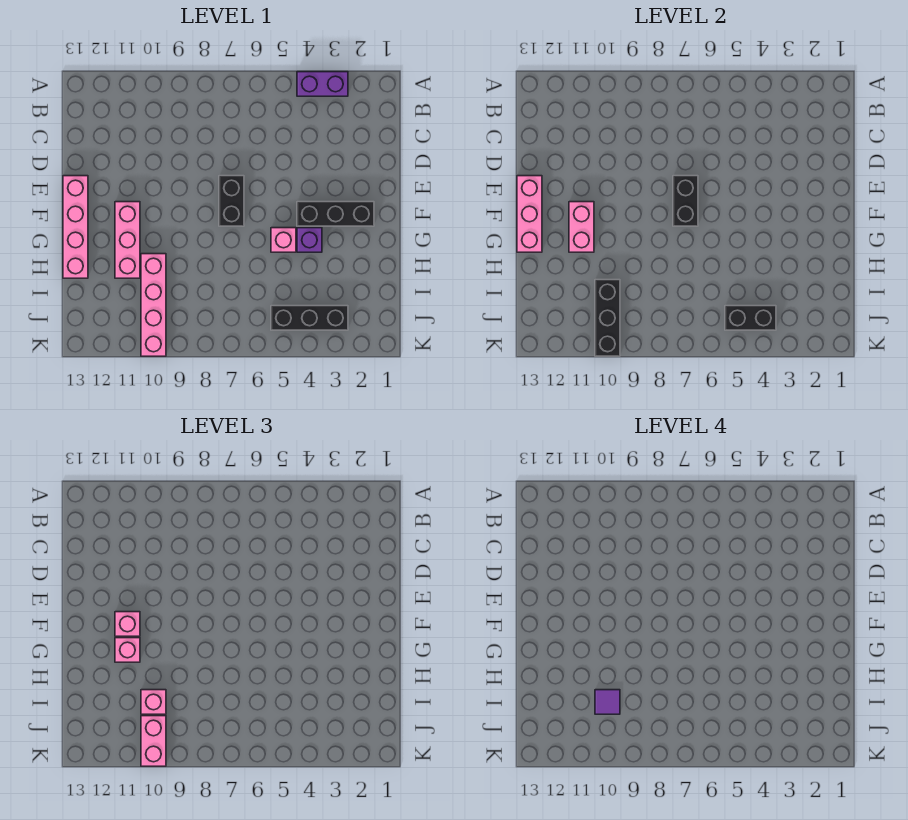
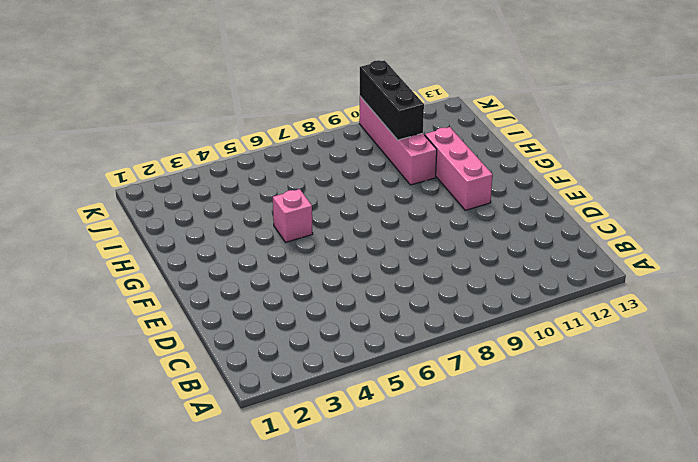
none -> purple 1x2 brick [297,72,348,96]
none -> black 1x2 brick [219,176,244,226]
none -> pink 1x4 brick [63,176,88,278]

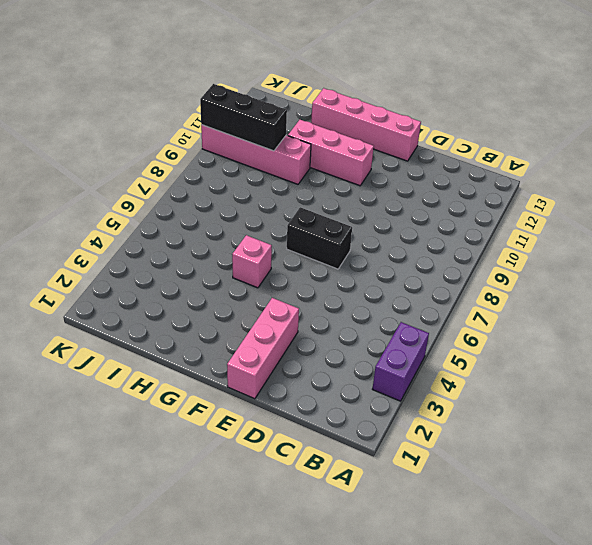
pink 1x3 brick [227,298,299,399] -> pink 1x3 brick turned to [517,176,542,252]
none -> black 1x3 brick [297,202,374,226]
none -> purple 1x1 brick [297,228,322,252]
none -> black 1x3 brick [271,306,348,330]

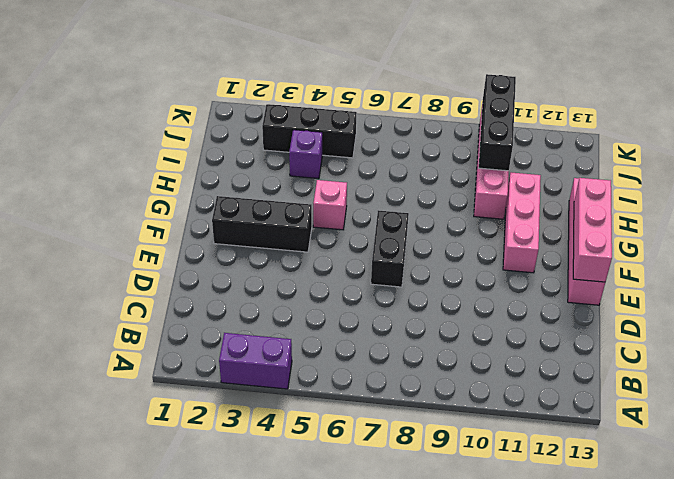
purple 1x1 brick [289,130,322,179] -> purple 1x1 brick moved to [297,228,322,252]
none -> black 1x2 brick [673,176,698,226]
none -> pink 1x2 brick [569,202,594,252]
none -> black 1x2 brick [725,306,776,330]

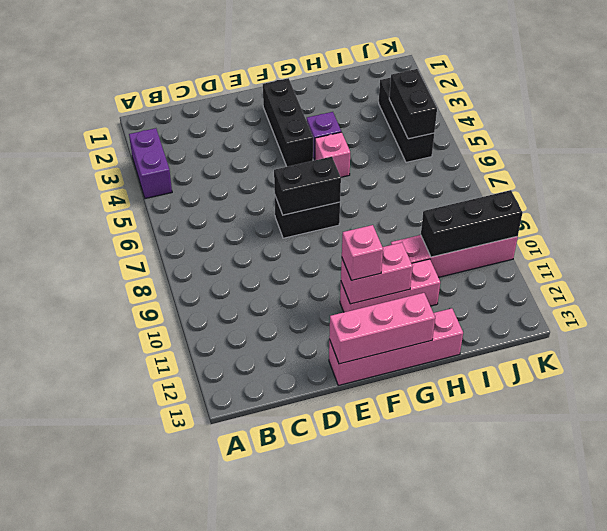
none -> pink 1x1 brick [115,638,140,662]
none -> pink 1x1 brick [141,690,166,714]
none -> pink 1x2 brick [141,716,166,766]

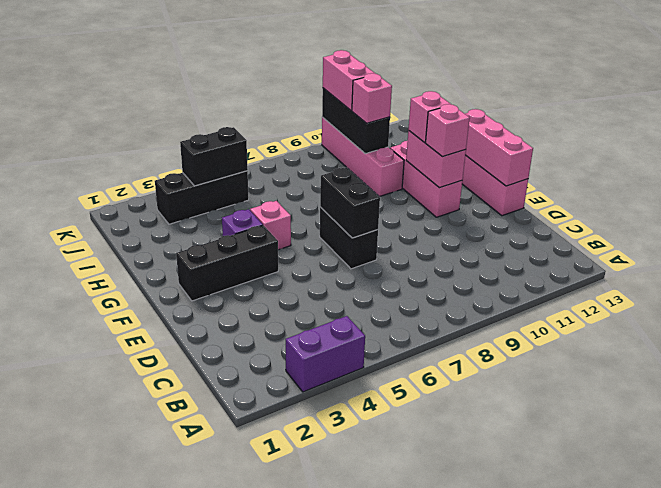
none -> purple 1x1 tile [595,690,620,714]

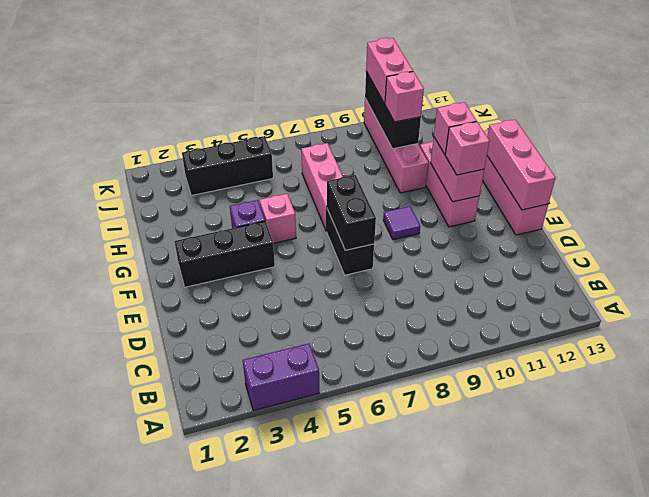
purple 1x1 tile [383,206,420,240] -> purple 1x1 tile moved to [595,690,620,714]
pink 1x3 brick [301,143,343,231] -> none
none -> black 1x2 brick [725,306,776,330]

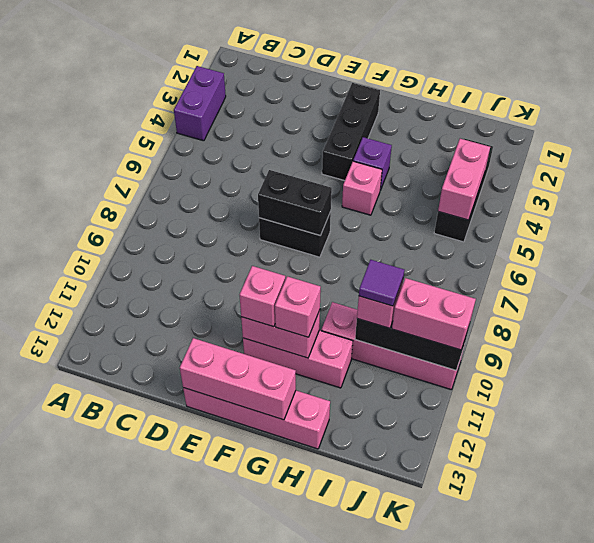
pink 1x2 brick [438,139,490,220] -> black 1x2 brick [725,306,776,330]

